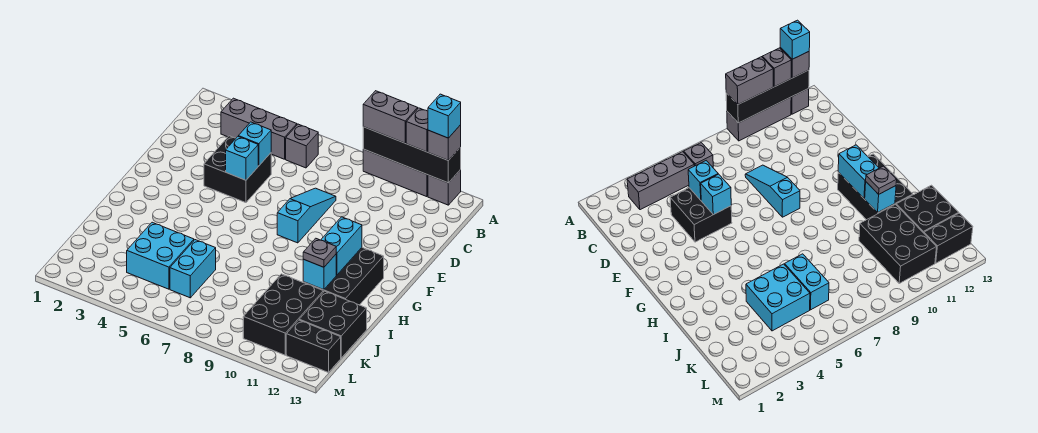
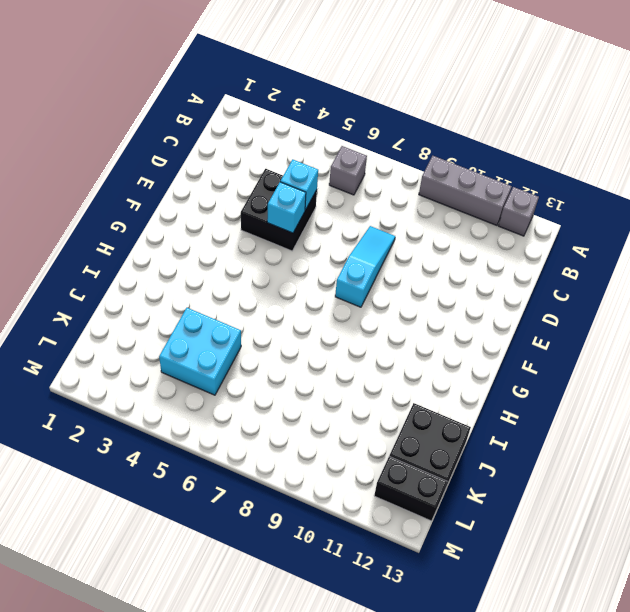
none -> grey 1x3 brick [221,98,297,159]
none -> black 2x3 brick [303,248,384,305]
none -> cyan 1x2 brick [170,240,216,298]

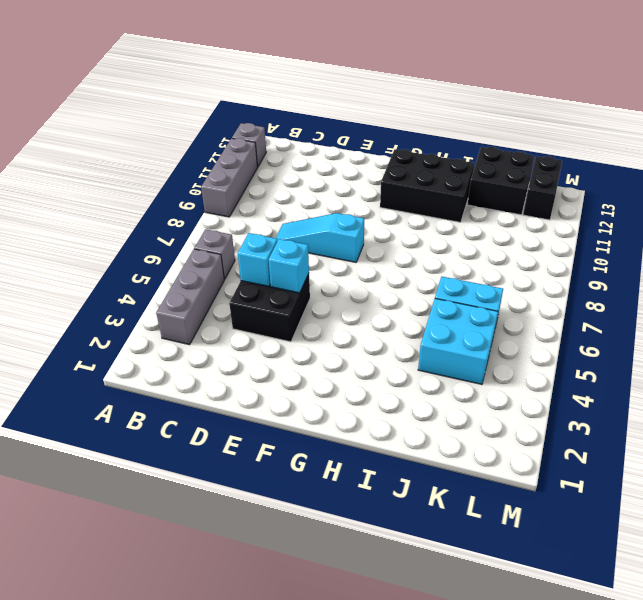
none -> black 2x3 brick [243,274,323,355]
none -> black 1x4 brick [363,127,461,183]
none -> cyan 1x2 brick [321,217,362,275]

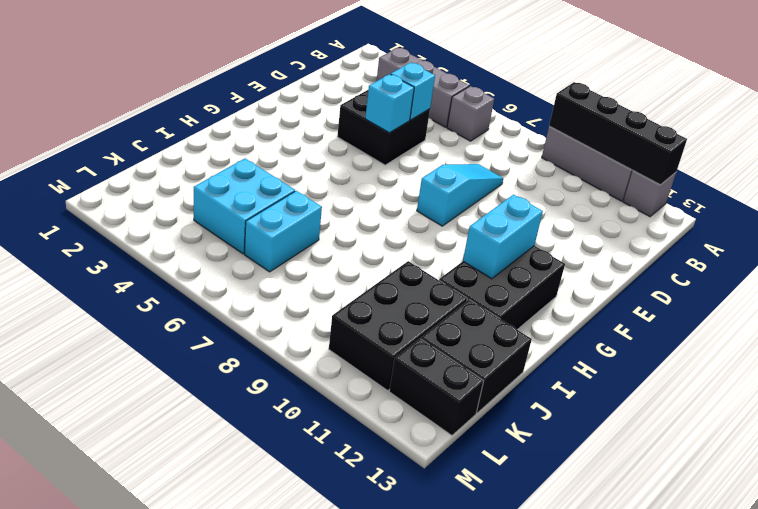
none -> cyan 1x1 brick [303,255,336,290]
none -> grey 1x2 brick [363,91,418,143]
none -> grey 1x1 brick [406,108,428,152]

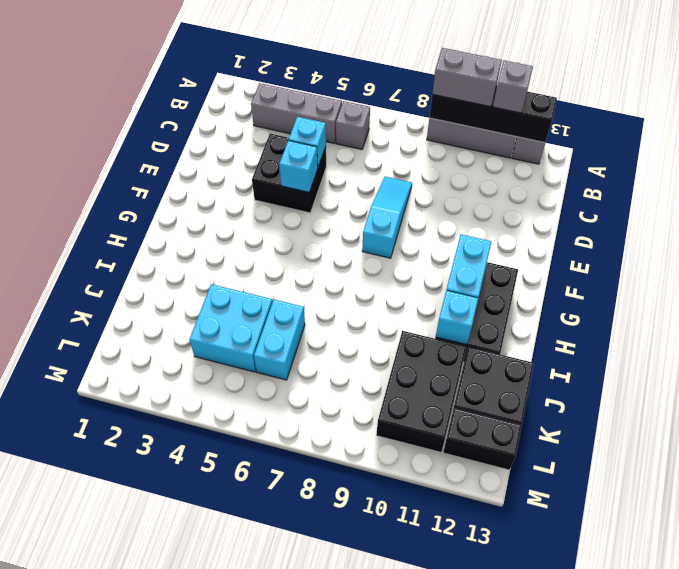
none -> grey 1x1 brick [428,125,461,160]
none -> grey 1x1 plate [303,238,336,267]
none -> cyan 1x1 brick [428,94,461,138]

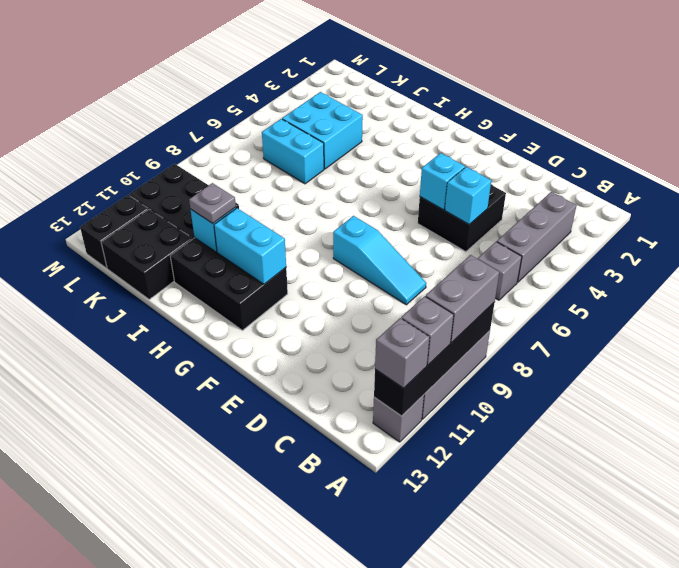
none -> cyan 1x1 brick [428,94,461,138]

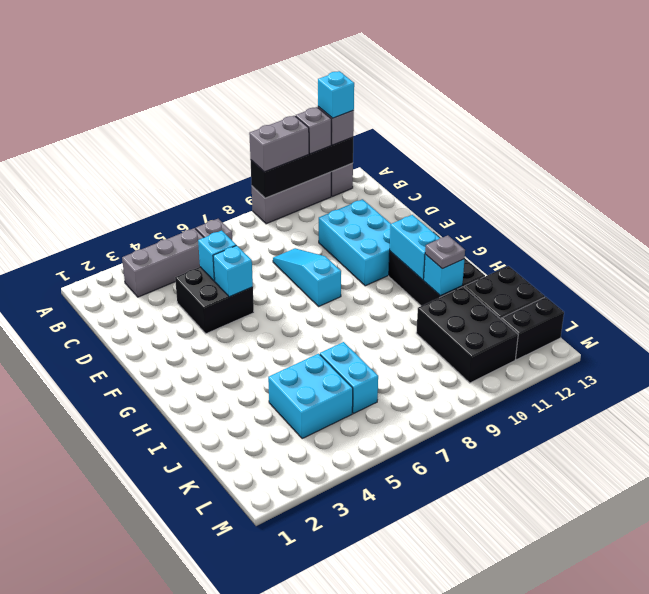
cyan 2x3 brick [319,199,391,286] -> none

